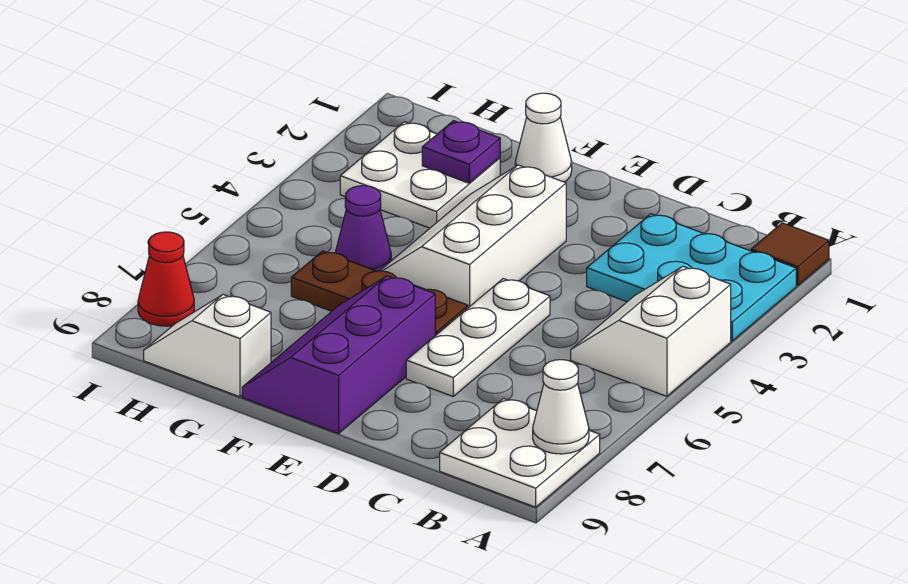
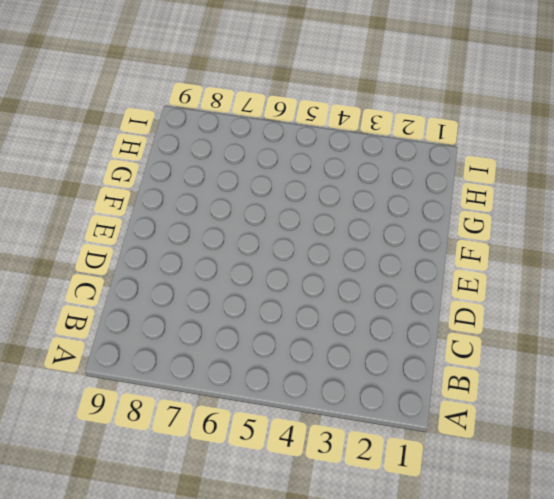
none -> brown 1x1 tile [751,223,829,286]
none -> cyan 2x3 plate [587,214,796,341]
none -> white 2x2 slope [571,266,731,396]

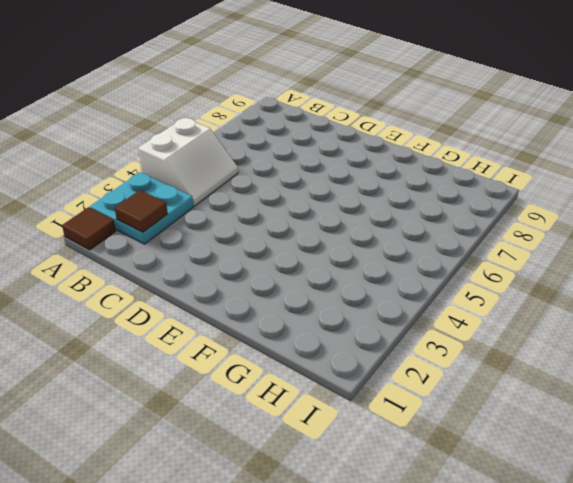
cyan 2x2 plate [90,172,193,244] -> cyan 2x3 plate [587,214,796,341]
brown 1x1 tile [115,190,168,233] -> none
none -> white 2x2 plate [440,398,600,507]
none -> white 1x3 plate [406,279,550,396]
none -> white 2x3 slope [380,165,566,308]

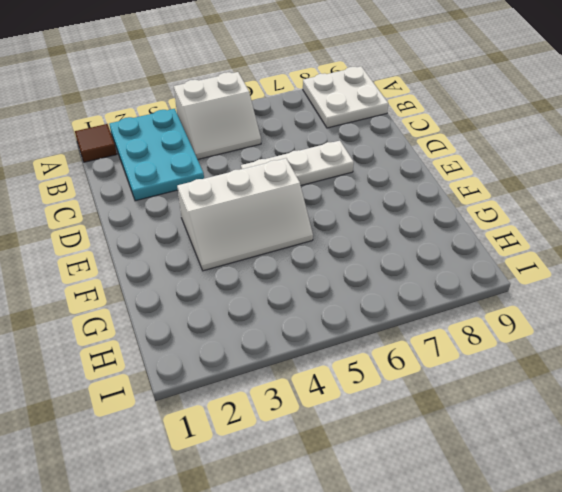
none -> brown 1x3 plate [291,251,468,336]
none -> purple 2x3 slope [242,276,435,434]
none -> white 1x1 cone [515,93,572,182]

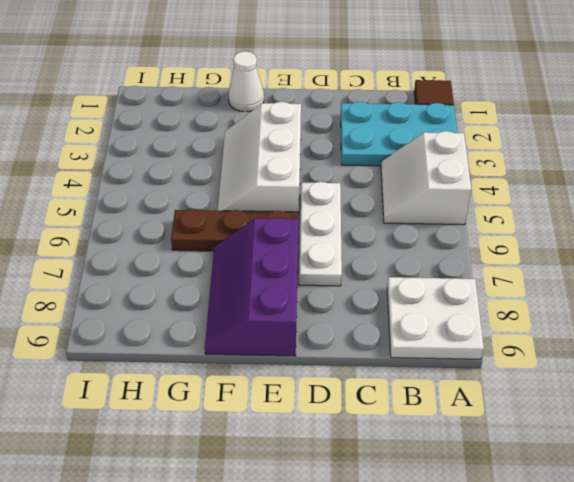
none -> white 2x2 plate [340,122,500,228]
none -> purple 1x1 cone [335,186,391,271]
none -> white 1x2 slope [144,295,271,397]

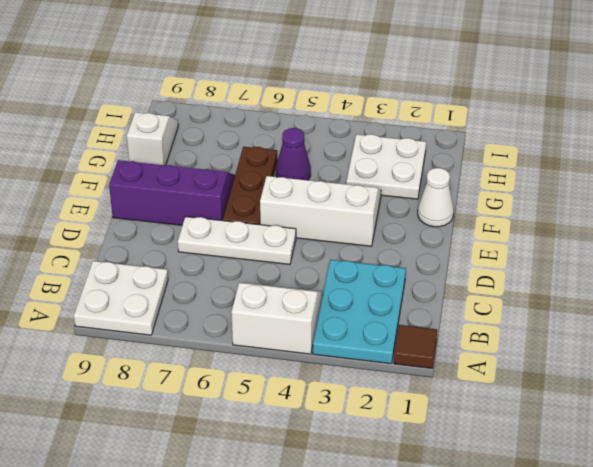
none -> red 1x1 cone [138,232,194,326]
none -> white 1x1 cone [533,360,589,454]
none -> purple 1x1 plate [422,121,500,183]

